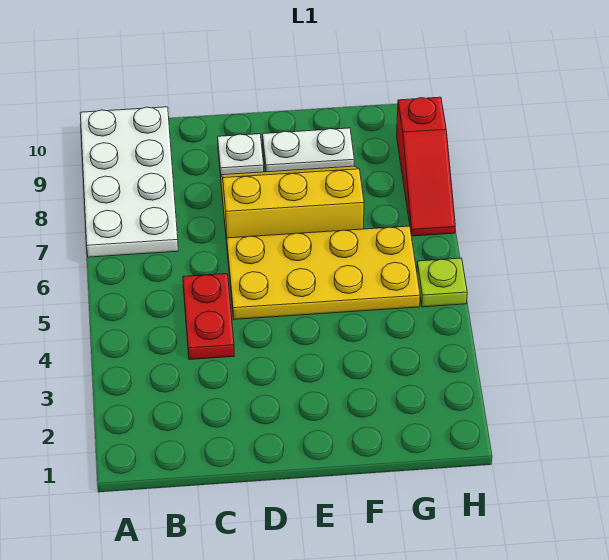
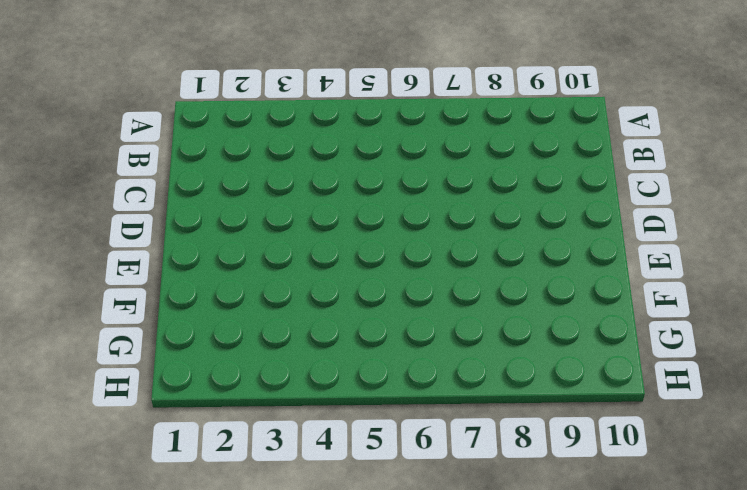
none -> white 2x4 plate [80,107,178,257]
none -> red 1x2 plate [183,274,234,360]

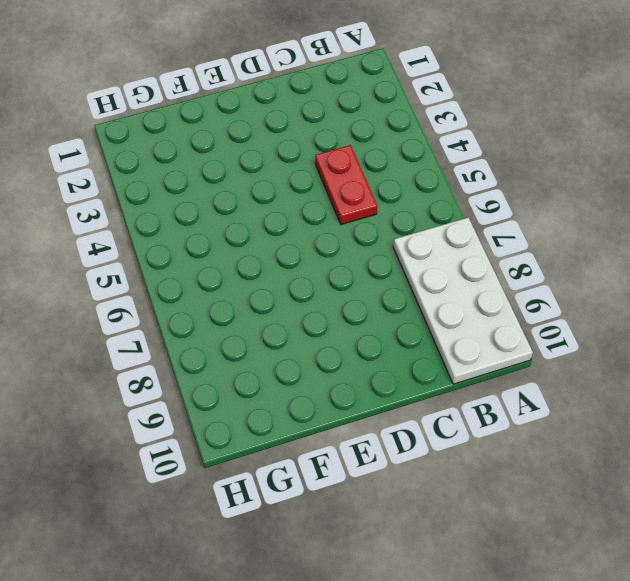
none -> yellow 2x4 plate [227,226,420,319]
none -> yellow 2x3 slope [221,166,364,243]

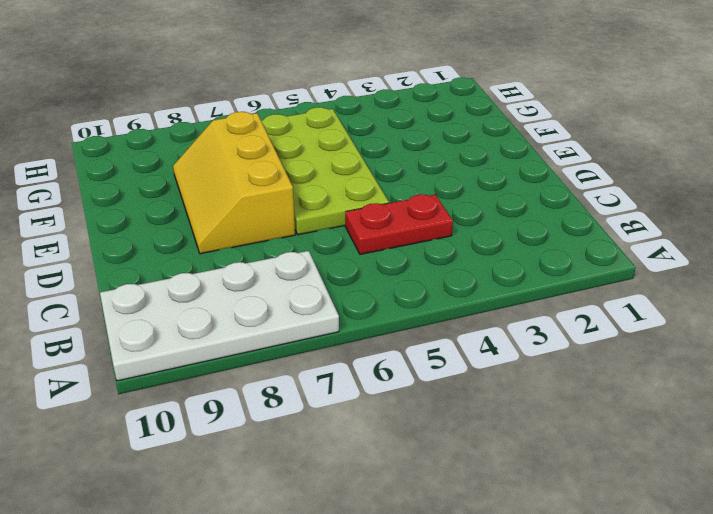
lime 2x4 plate [261,107,389,235] -> yellow 2x4 plate [227,226,420,319]
none -> white 1x1 plate [218,134,264,176]
none -> white 1x2 plate [263,128,354,172]

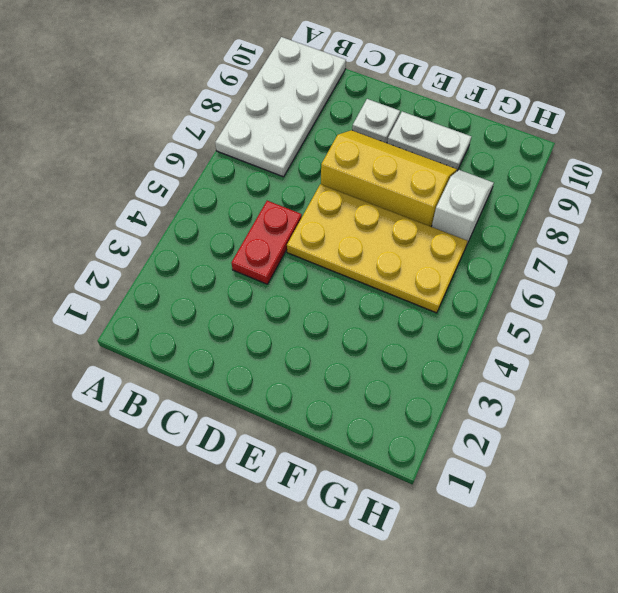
white 1x2 slope [432,170,494,244] -> none
none -> lime 1x1 plate [417,258,467,307]
none -> red 1x3 slope [397,97,455,236]

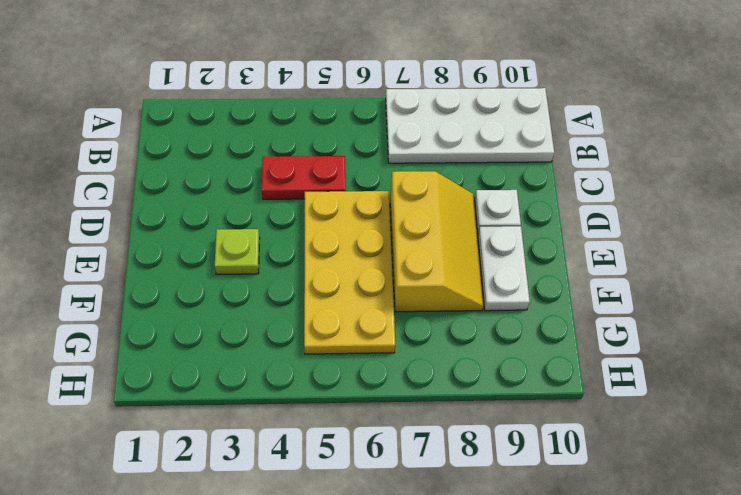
lime 1x1 plate [215,229,260,274] -> lime 1x1 plate moved to [417,258,467,307]
none -> red 1x3 slope [397,97,455,236]

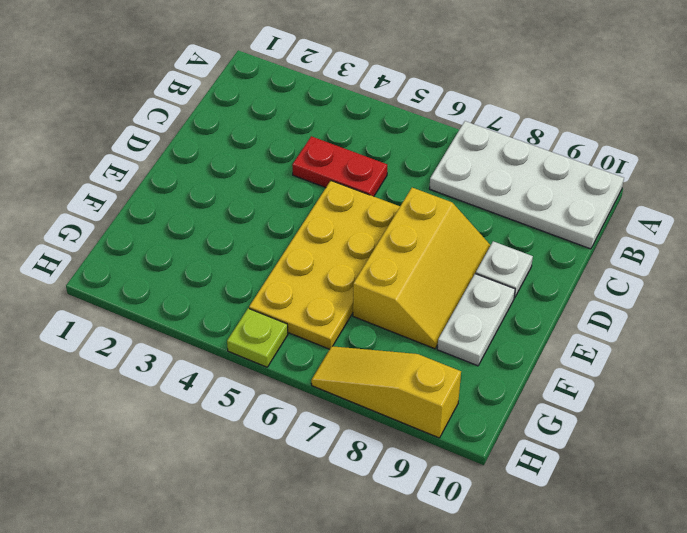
yellow 1x3 slope [311,346,461,438] -> red 1x3 slope [397,97,455,236]

